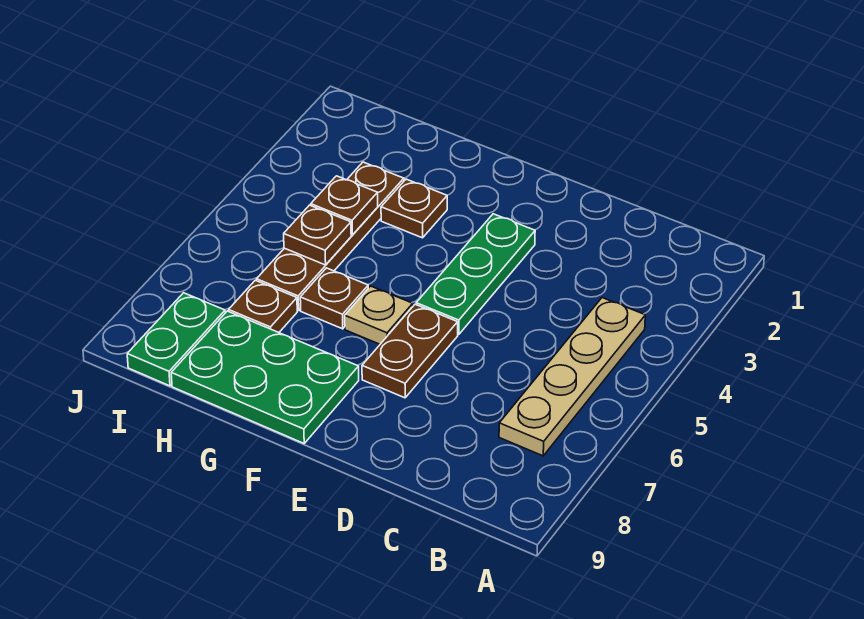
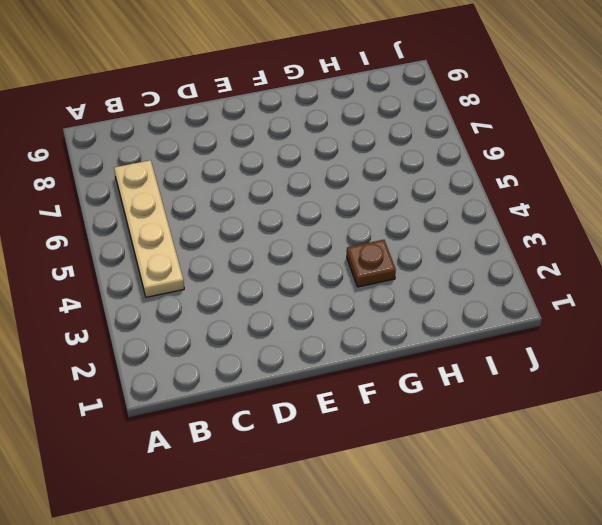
none -> green 1x3 plate [416,214,535,335]
none -> brown 1x2 plate [362,304,458,398]
none -> tan 1x1 plate [345,286,413,344]

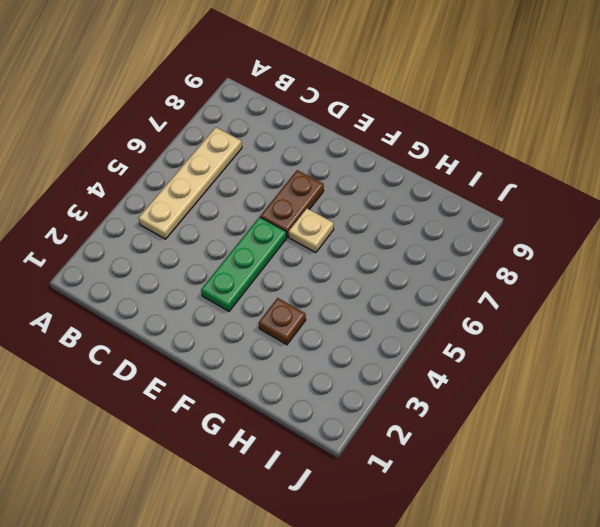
none -> green 2x3 plate [171,311,359,443]
none -> brown 1x1 plate [300,268,368,329]
none -> brown 1x4 plate [257,162,404,310]

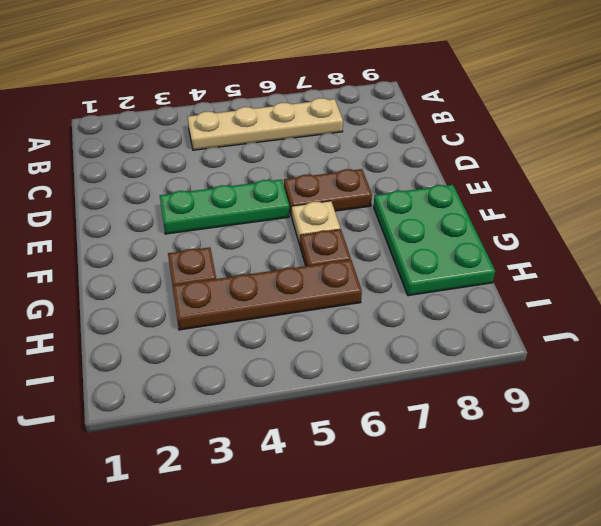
none -> brown 1x1 plate [229,280,297,332]
none -> green 1x2 plate [127,293,225,386]
none -> brown 1x1 plate [311,176,378,235]

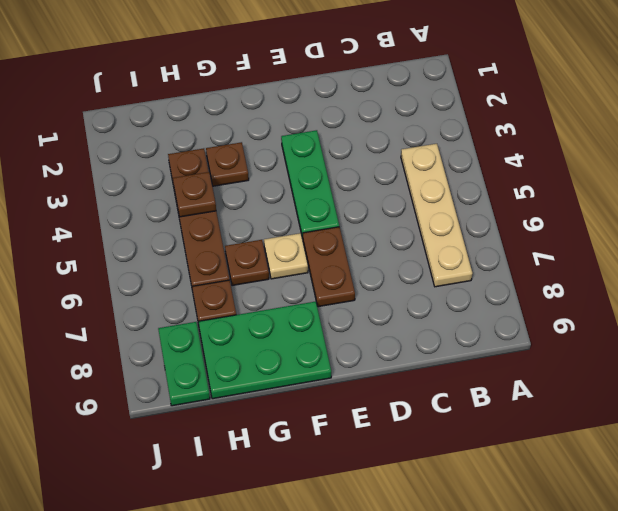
none -> brown 1x1 plate [284,205,351,265]

